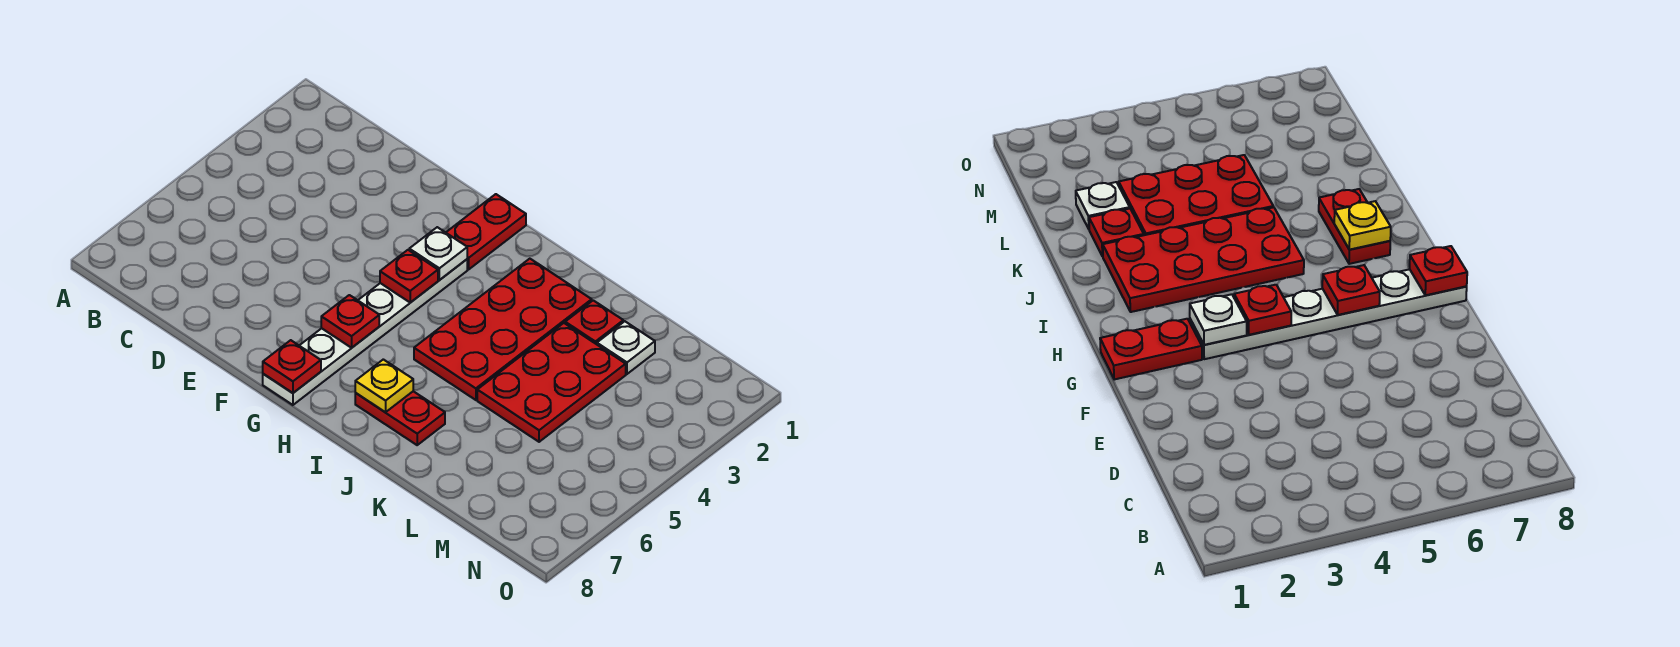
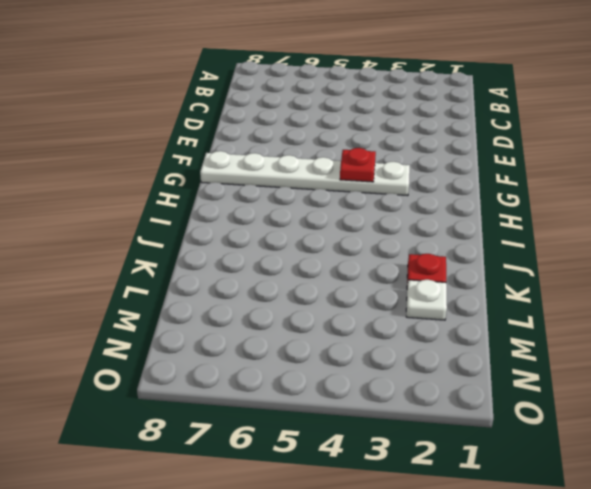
none -> red 1x2 plate [446,194,526,269]
none -> red 2x4 plate [414,259,592,400]
none -> red 1x2 plate [355,391,445,445]

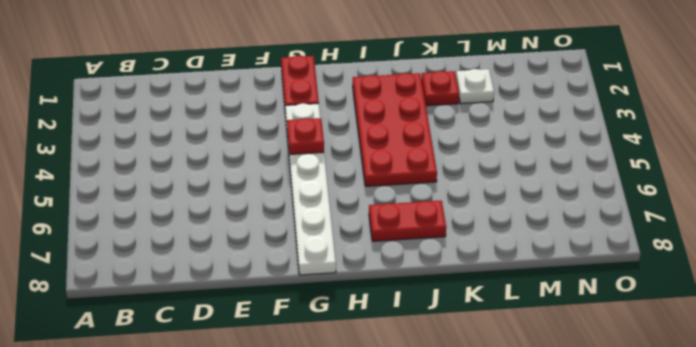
none -> red 2x3 plate [477,323,626,442]
none -> white 1x1 plate [409,227,467,280]
none -> red 1x1 plate [321,295,379,348]

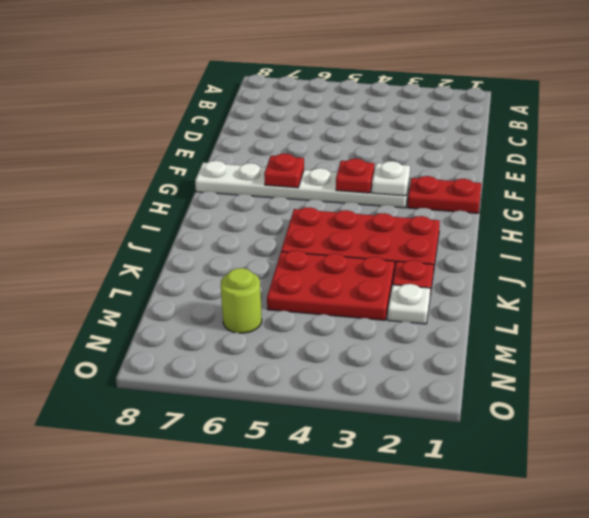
lime 1x1 round brick [221,268,262,333] -> none
none -> red 1x2 plate [355,391,445,445]
none -> red 1x1 plate [263,340,321,393]
none -> yellow 1x1 plate [355,359,413,412]

